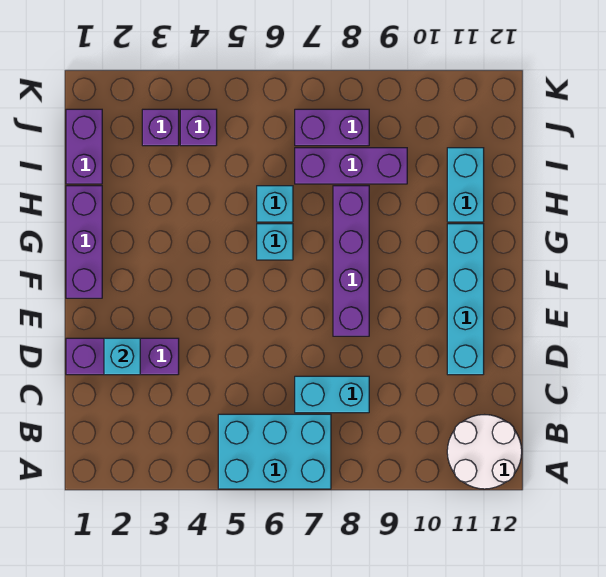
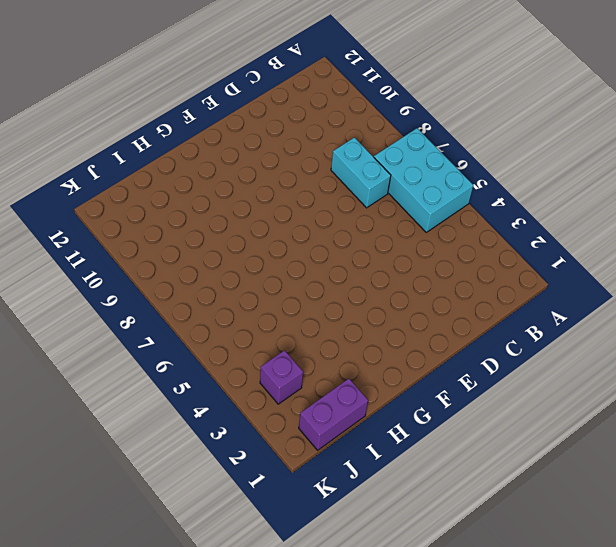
none -> white 2x2 round brick [447,415,522,489]
none -> purple 1x3 brick [66,338,179,375]
none -> cyan 1x4 brick [447,224,484,375]

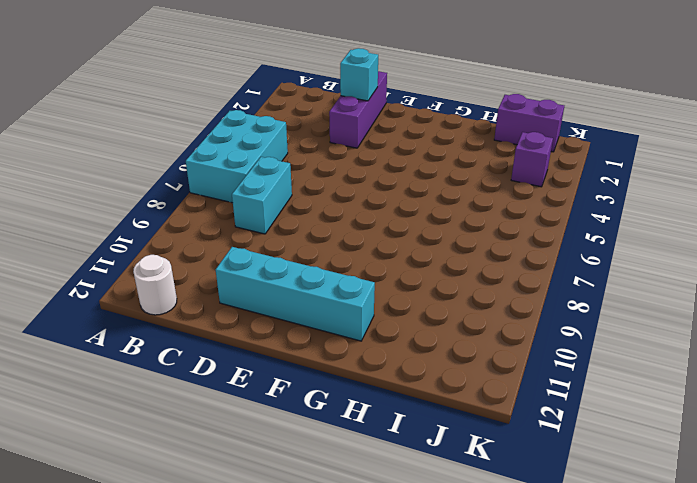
white 1x1 round brick [133,255,177,315] -> white 2x2 round brick [447,415,522,489]
none -> purple 1x4 brick [333,186,369,336]
none -> purple 1x3 brick [66,186,102,298]
none -> cyan 1x1 brick [257,224,293,260]

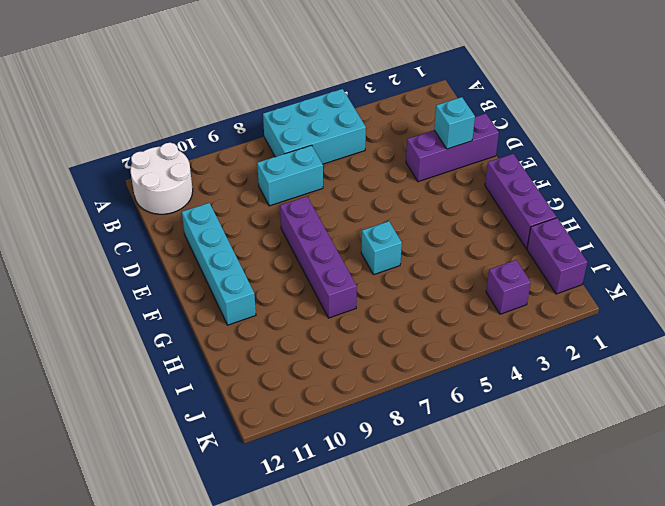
none -> cyan 1x1 brick [257,186,293,222]
none -> cyan 1x2 brick [447,148,484,222]
none -> purple 1x3 brick [295,148,407,184]

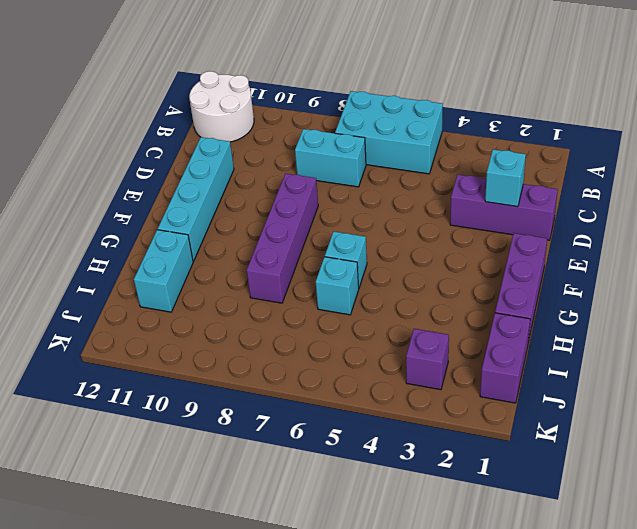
none -> purple 1x3 brick [295,148,407,184]
none -> purple 1x1 brick [180,109,217,146]
none -> purple 1x2 brick [295,109,369,146]

